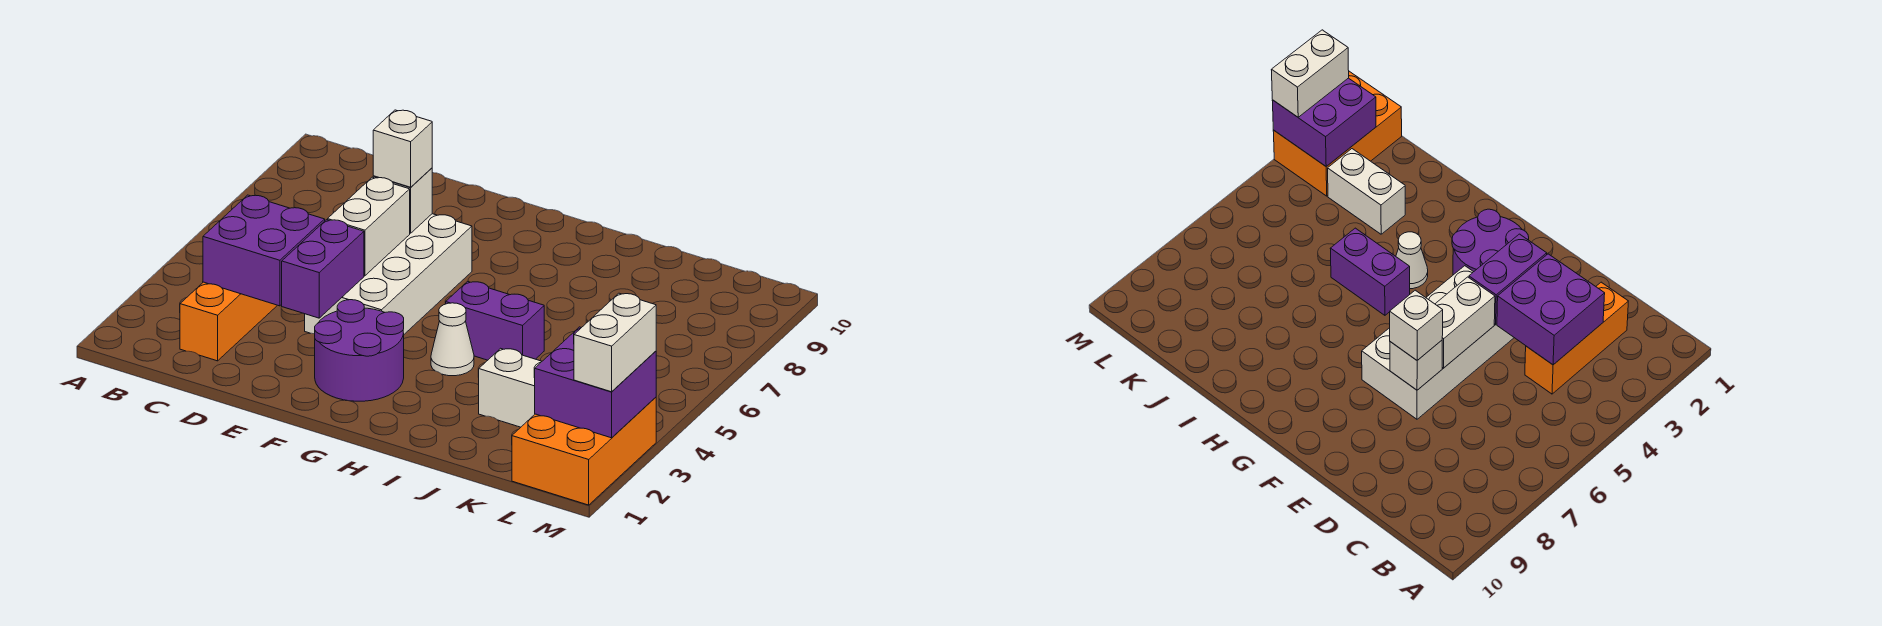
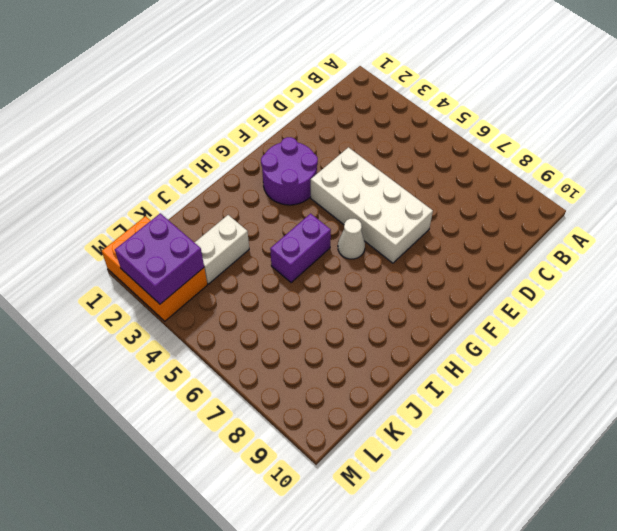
white 1x1 cone [338,219,365,259] -> white 1x1 cone moved to [431,303,474,376]
none -> orange 1x3 brick [180,282,277,361]
none -> purple 2x2 brick [203,195,325,306]
none -> purple 1x2 brick [282,220,364,318]

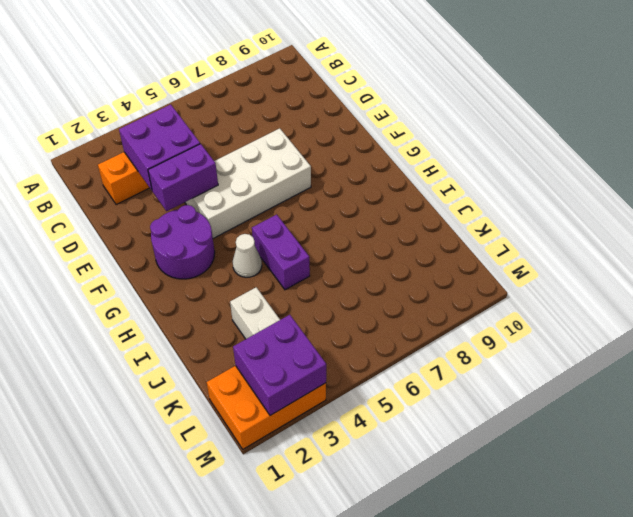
none -> white 1x2 brick [328,177,410,276]
none -> white 1x1 brick [373,168,432,233]
none -> white 1x1 brick [373,110,432,187]

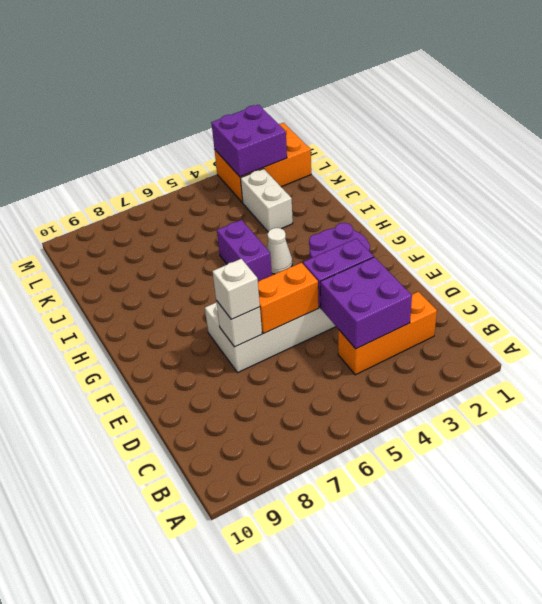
orange 1x2 brick [258,263,319,333] -> white 1x2 brick [328,177,410,276]
none -> white 1x2 brick [574,293,656,392]

